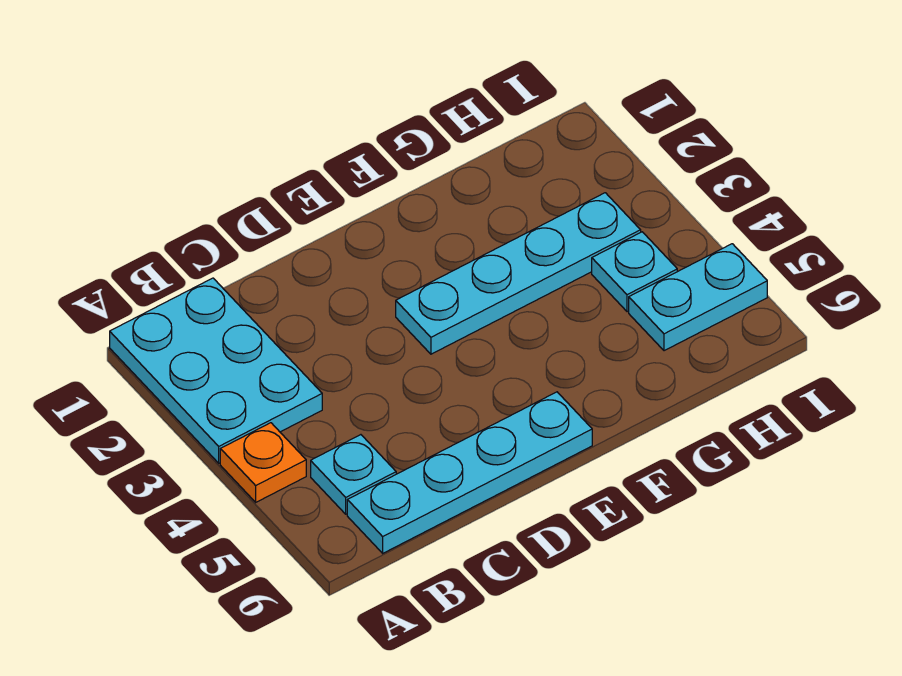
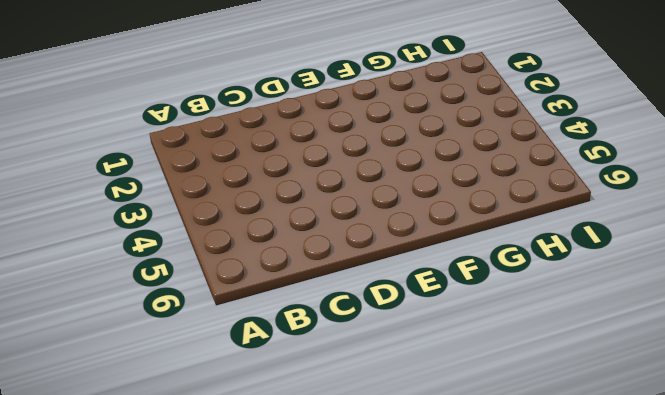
none -> cyan 2x3 plate [110,278,322,463]
none -> orange 1x1 plate [220,423,306,502]

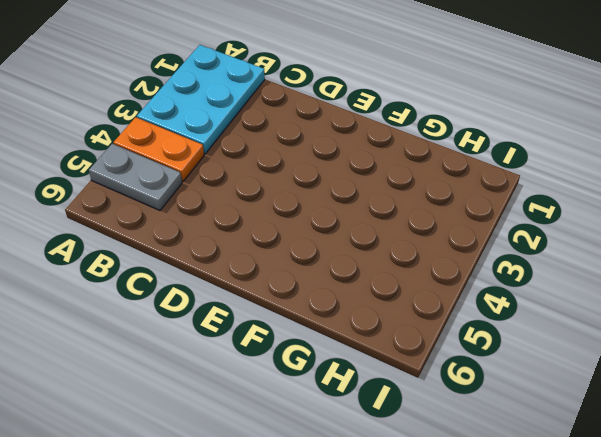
orange 1x2 plate [113,117,204,181] -> orange 1x1 plate [220,423,306,502]
grey 1x2 plate [89,144,182,210] -> cyan 1x1 plate [311,435,396,514]
none -> cyan 1x4 plate [347,392,592,553]
none -> cyan 1x4 plate [396,193,641,354]

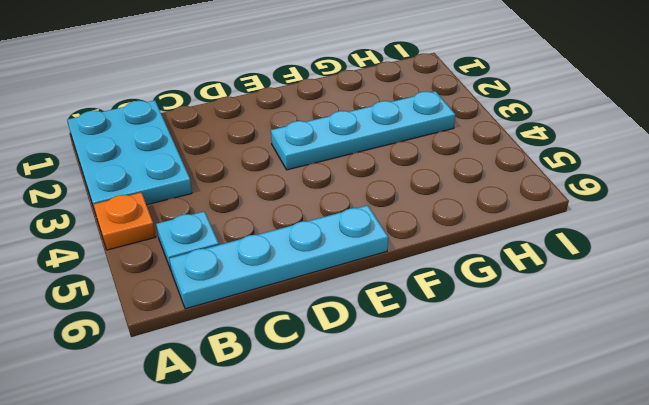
none -> cyan 1x1 plate [592,232,677,312]
none -> cyan 1x2 plate [629,244,767,351]

